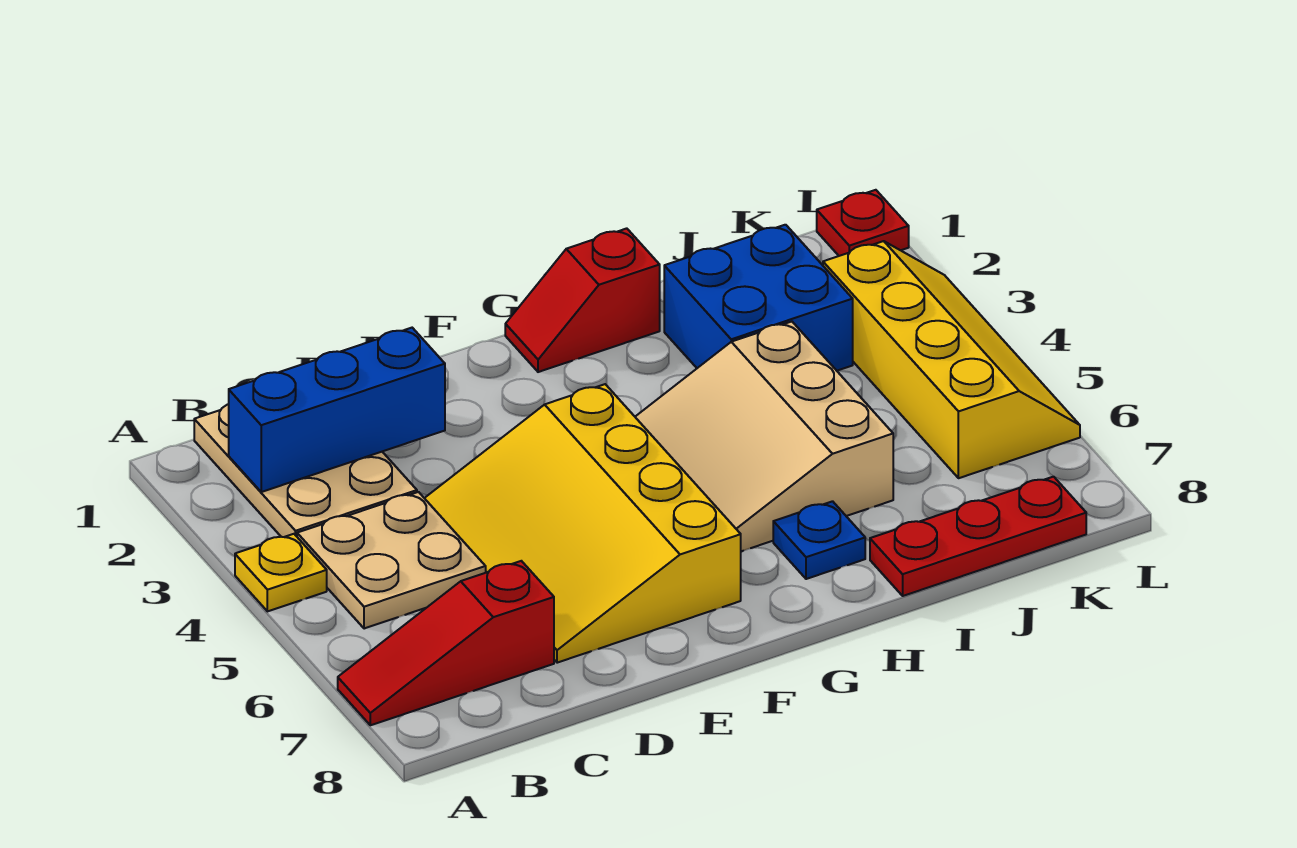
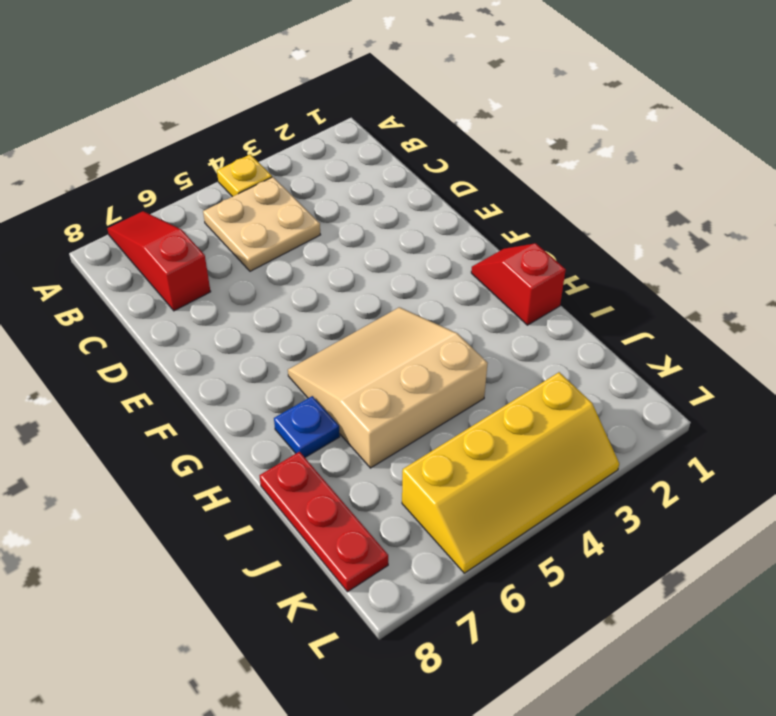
none -> tan 2x3 plate [194,404,417,537]
none -> yellow 3x4 slope [425,384,741,663]
none -> blue 2x2 brick [664,225,853,371]

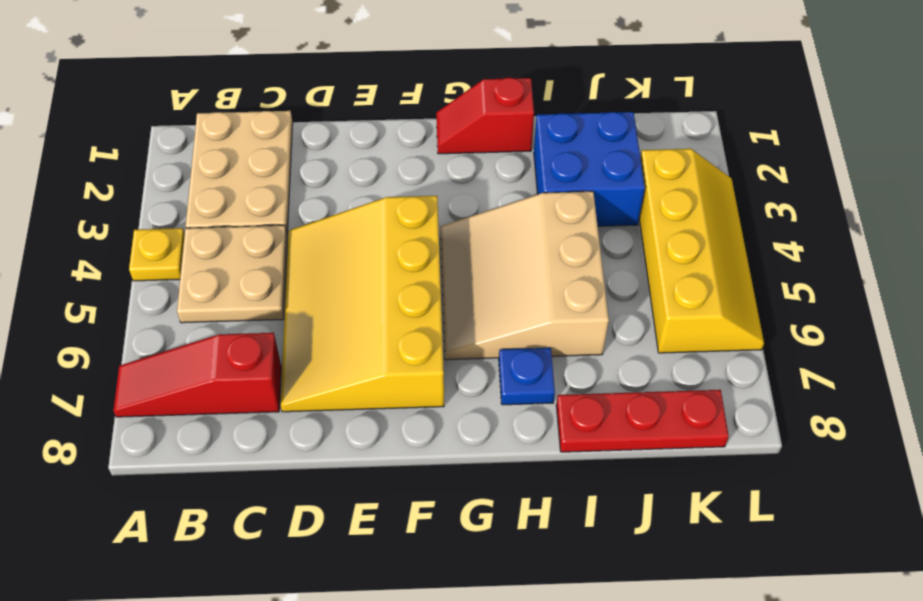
none -> red 1x1 plate [817,190,909,256]
none -> blue 1x3 brick [229,328,445,492]

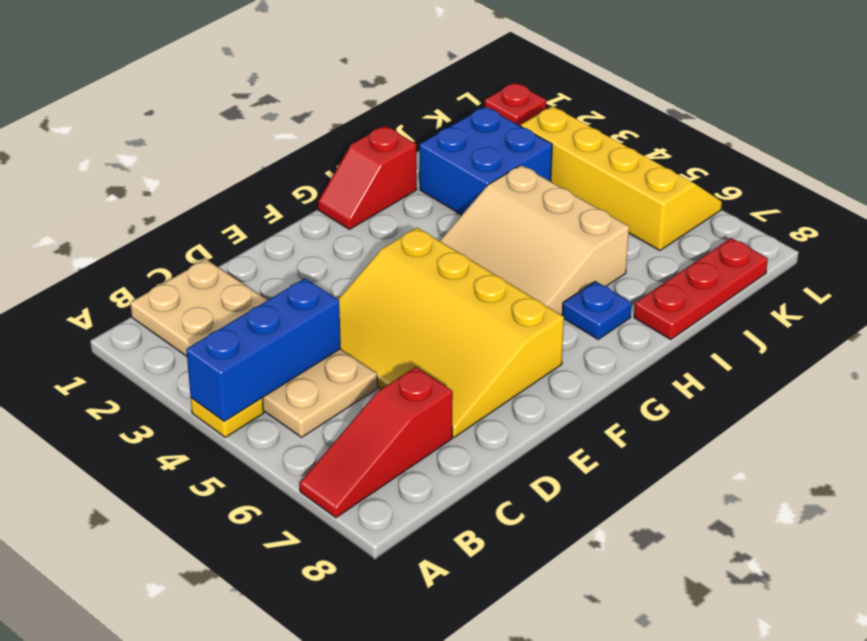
blue 1x3 brick [186,278,341,421] -> blue 1x3 brick moved to [229,328,445,492]

